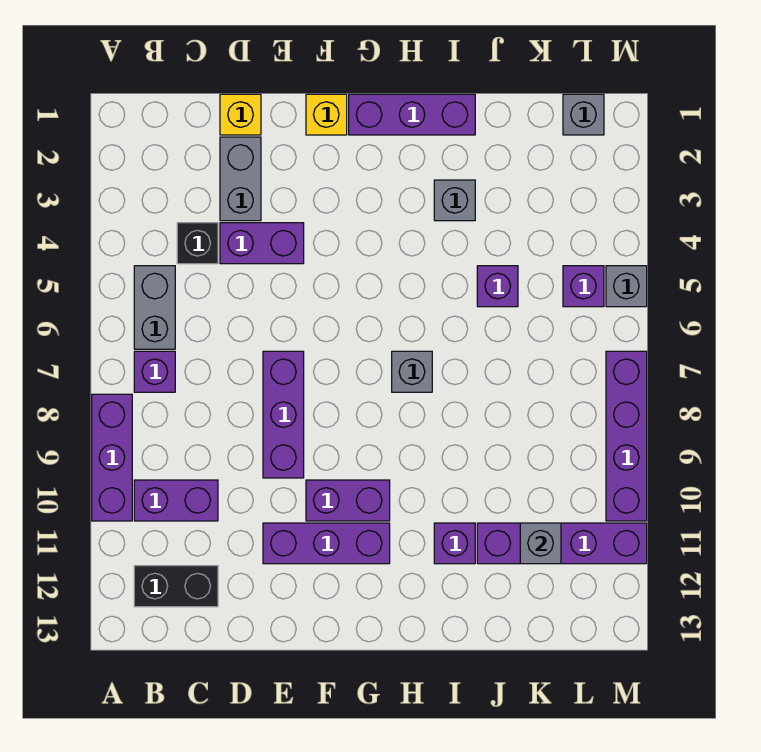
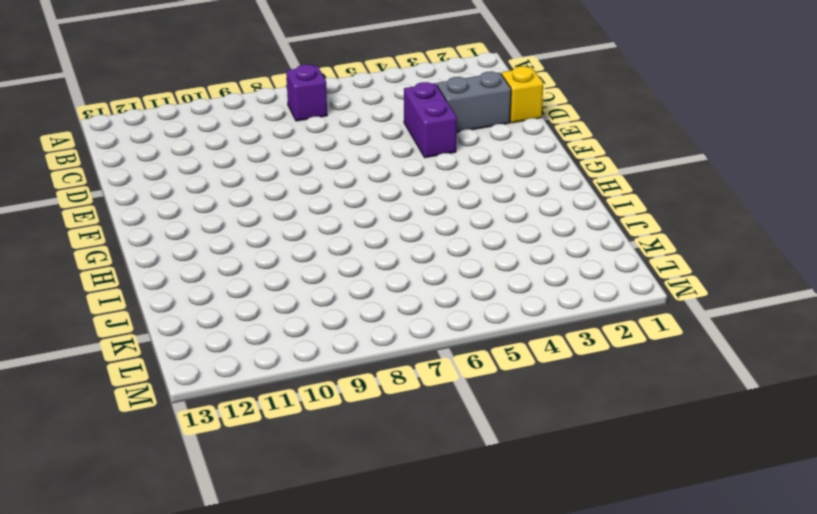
none -> purple 1x3 brick [92,394,132,521]
none -> grey 1x2 brick [134,266,175,349]
none -> purple 1x2 brick [134,480,218,521]

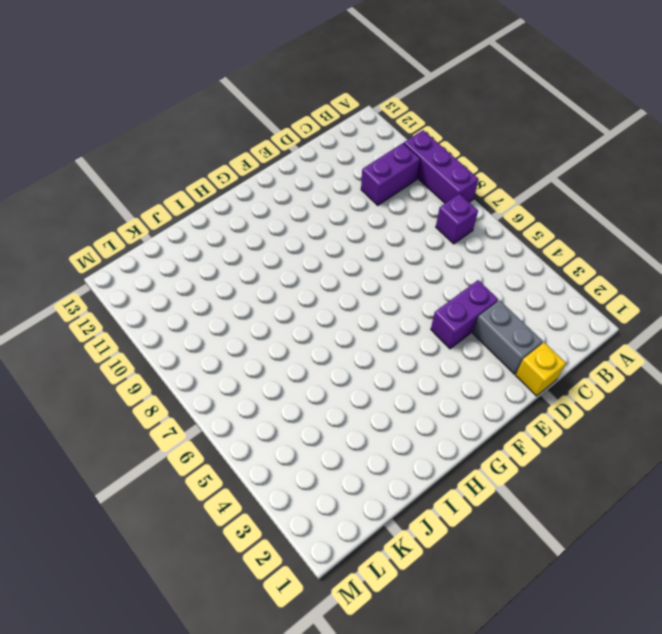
none -> grey 1x2 brick [134,266,175,349]
none -> black 1x2 brick [134,566,218,607]
none -> black 1x1 brick [177,223,218,264]

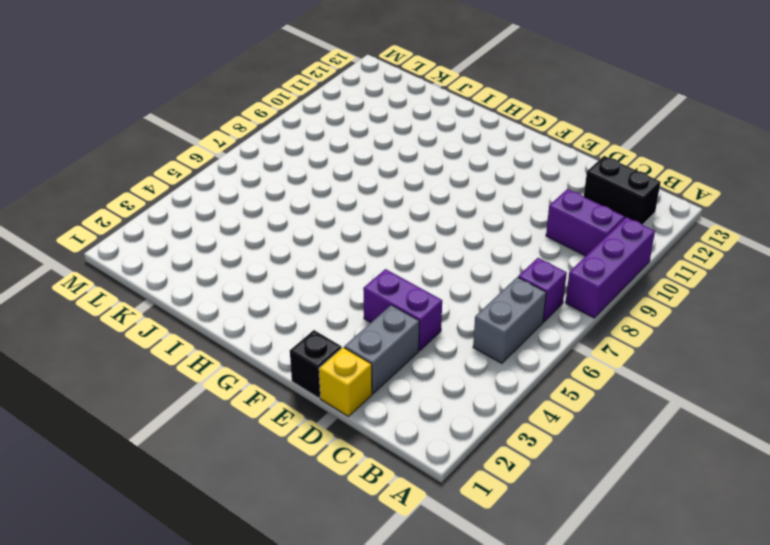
black 1x1 brick [290,330,342,398] -> black 1x1 brick moved to [177,223,218,264]
none -> purple 1x3 brick [263,351,304,478]
none -> purple 1x3 brick [263,523,390,564]
none -> yellow 1x1 brick [306,94,347,135]

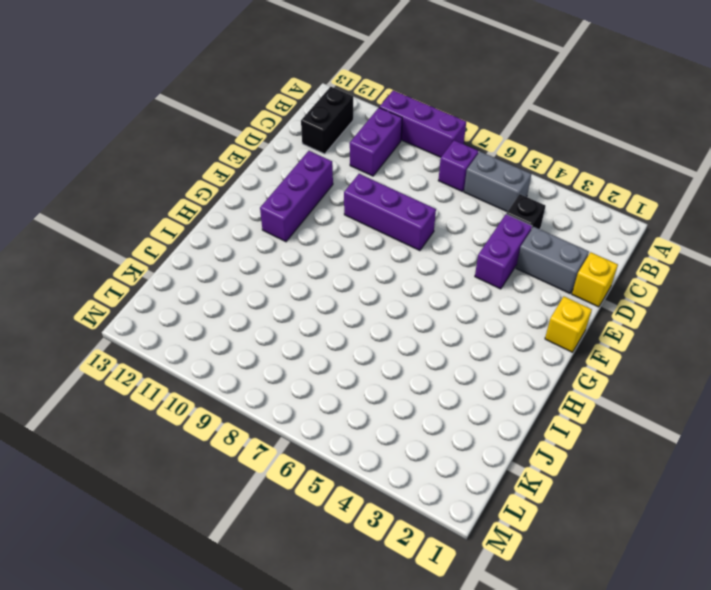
none -> purple 1x2 brick [306,480,390,521]
none -> purple 1x3 brick [349,94,475,135]
none -> grey 1x1 brick [392,351,432,392]

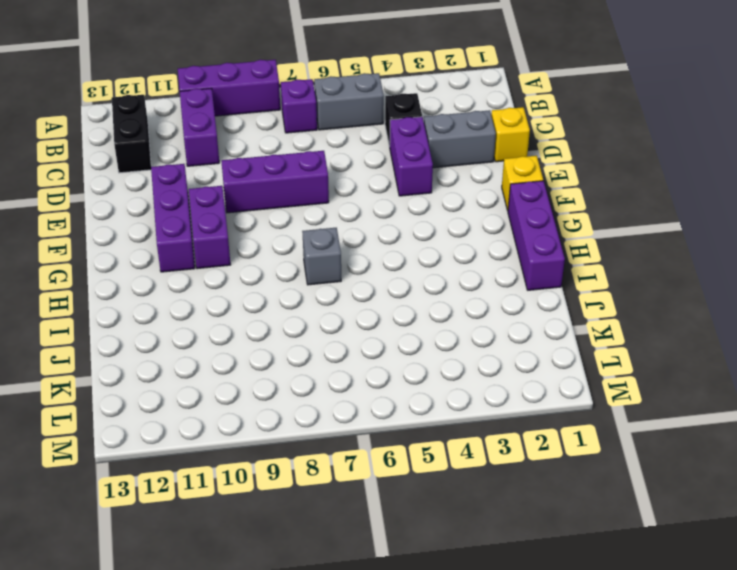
none -> grey 1x1 brick [434,180,475,221]
none -> purple 1x1 brick [434,523,475,564]
none -> purple 1x1 brick [477,266,518,307]

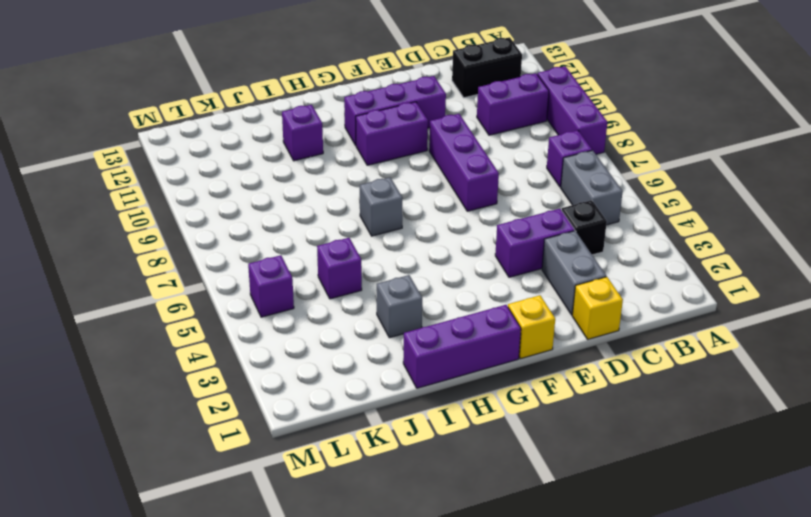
none -> purple 1x4 brick [477,523,647,564]
none -> grey 1x1 brick [563,94,604,135]
none -> grey 1x1 brick [606,266,647,307]

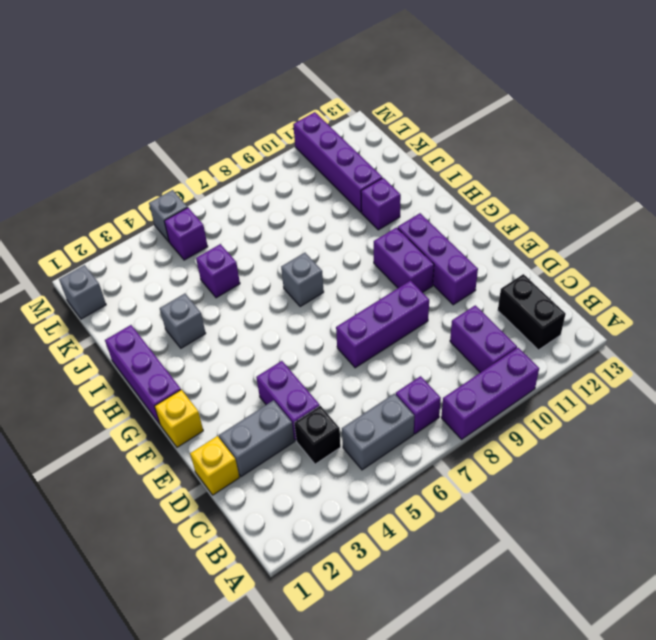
none -> purple 1x4 brick [606,351,647,521]
none -> grey 1x1 brick [520,523,561,564]

